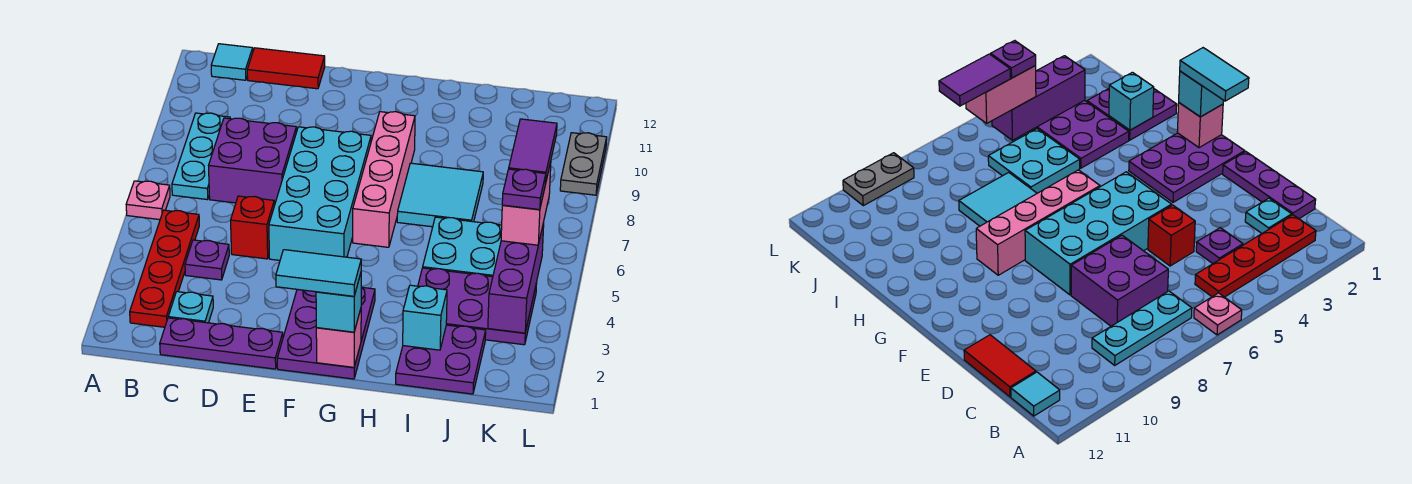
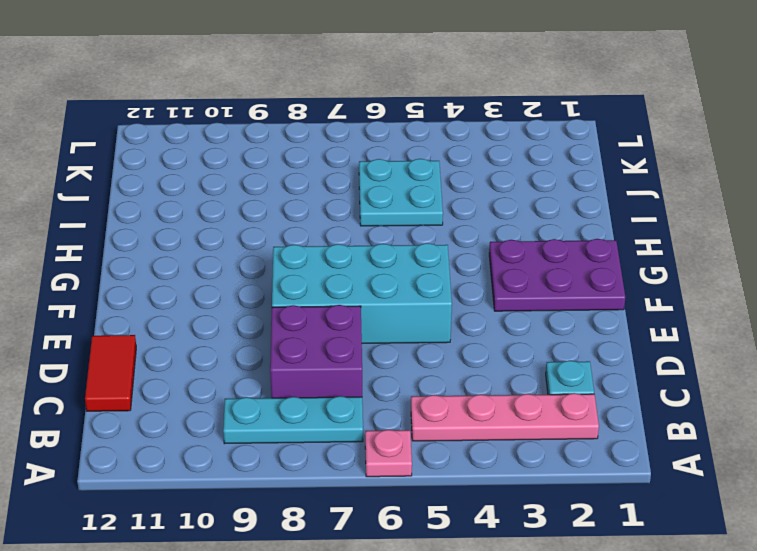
pink 1x4 plate [411,393,599,441] -> red 1x4 plate [130,210,199,327]
none -> cyan 1x1 tile [211,44,253,80]
none -> purple 1x3 plate [160,318,283,369]
none -> purple 1x1 plate [185,240,229,280]

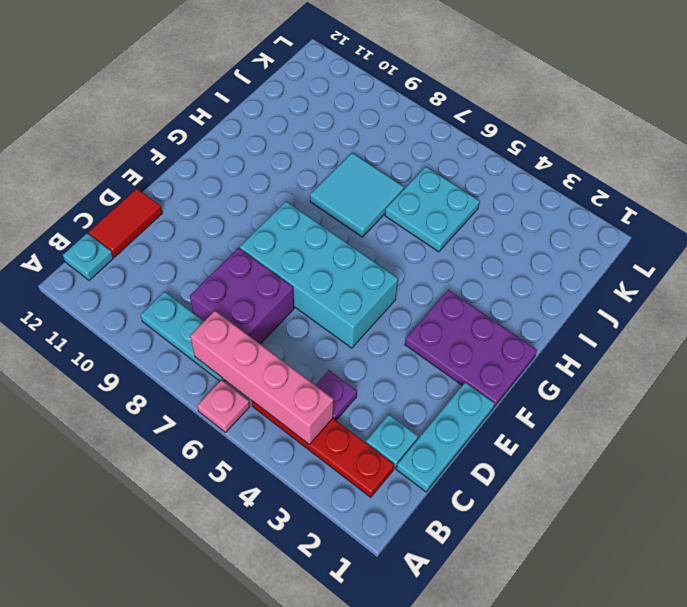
pink 1x4 brick [190,311,334,444] -> pink 1x4 brick moved to [353,112,415,247]
cyan 1x1 plate [63,233,113,281] -> cyan 1x1 tile [211,44,253,80]
cyan 1x3 plate [396,382,495,492] -> purple 1x3 plate [160,318,283,369]
none -> red 1x1 brick [231,196,274,259]
none -> purple 2x2 plate [396,325,486,394]
none -> purple 2x3 plate [418,268,537,345]

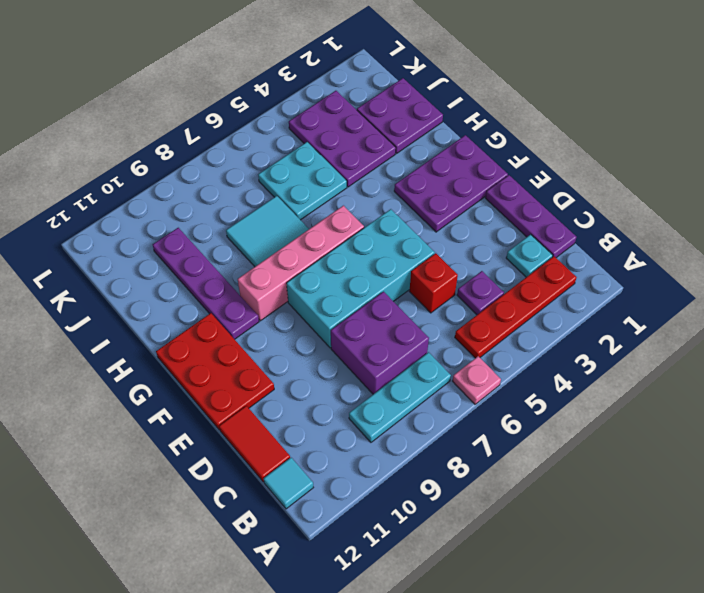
red 2x3 plate [156,313,274,430] -> none
purple 1x4 plate [153,228,259,339] -> none
none -> grey 1x2 plate [560,133,607,195]
none -> pink 1x1 brick [316,309,361,367]
none -> cyan 1x1 brick [403,285,447,350]

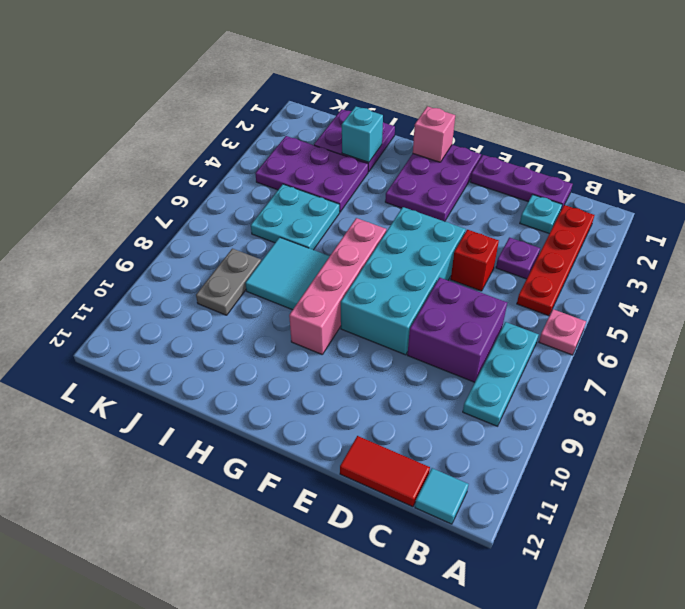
grey 1x2 plate [196,249,261,315] -> grey 1x2 plate moved to [560,133,607,195]
none -> purple 1x3 brick [488,223,544,333]
none -> cyan 1x1 brick [316,274,361,332]
none -> pink 1x2 brick [501,162,551,245]

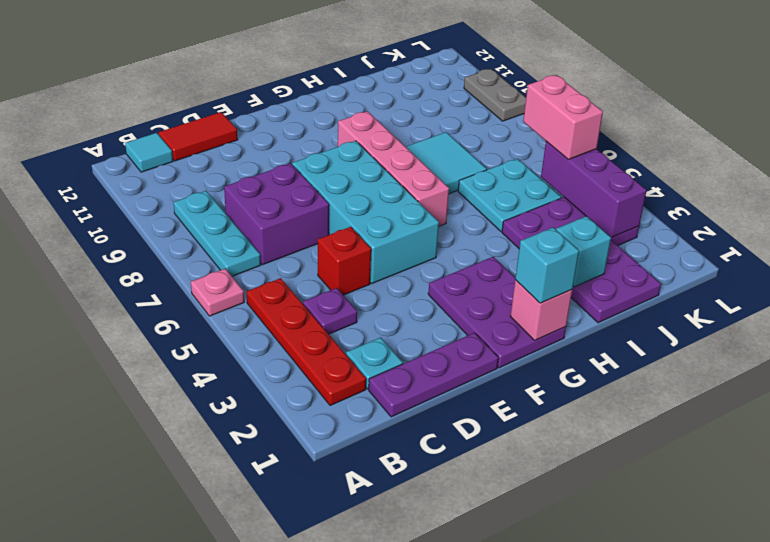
none -> cyan 1x2 tile [276,250,361,296]
none -> purple 1x1 plate [502,169,546,210]
none -> purple 1x2 tile [509,119,557,184]

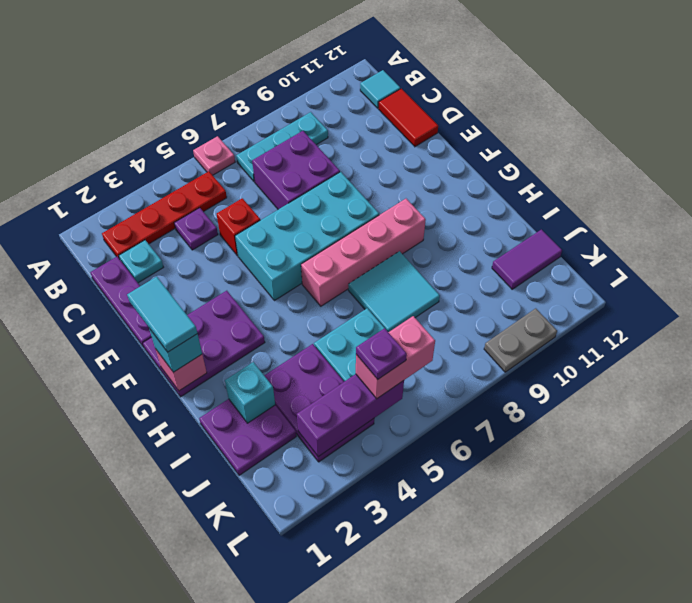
purple 1x2 tile [492,230,562,289] -> purple 1x2 tile moved to [509,119,557,184]

